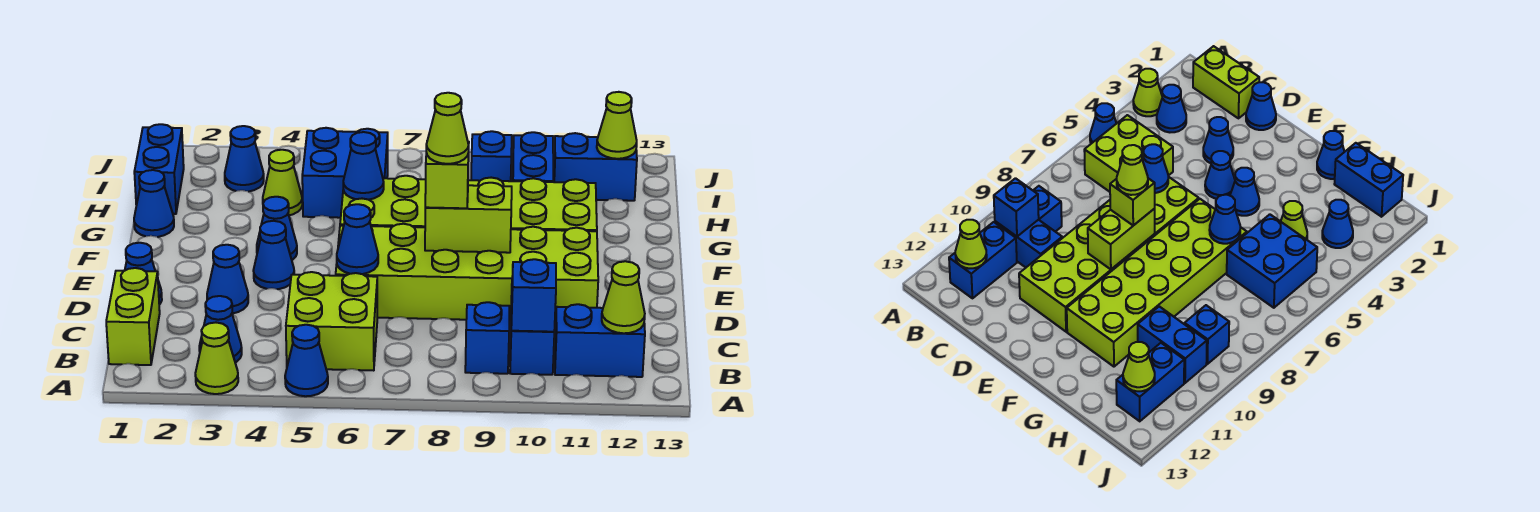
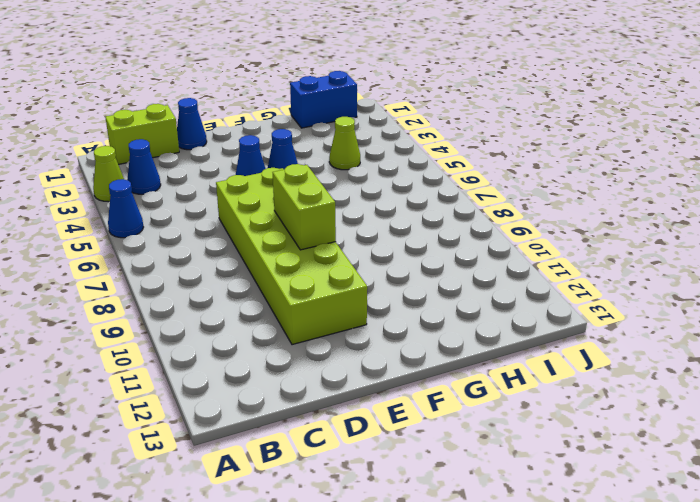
none -> lime 2x2 brick [286,272,377,371]
none -> blue 1x1 brick [465,302,509,374]
none -> blue 1x2 brick [510,296,554,375]
none -> blue 1x2 brick [555,304,645,377]

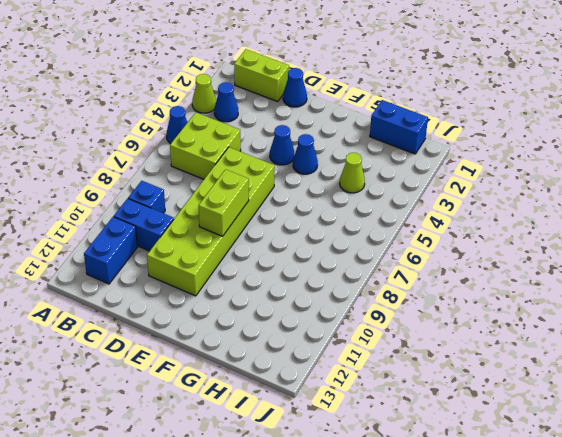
none -> blue 1x1 cone [207,245,248,314]
none -> lime 2x6 brick [340,176,597,231]
none -> blue 1x1 cone [134,170,174,237]
none -> blue 2x2 brick [302,128,388,218]

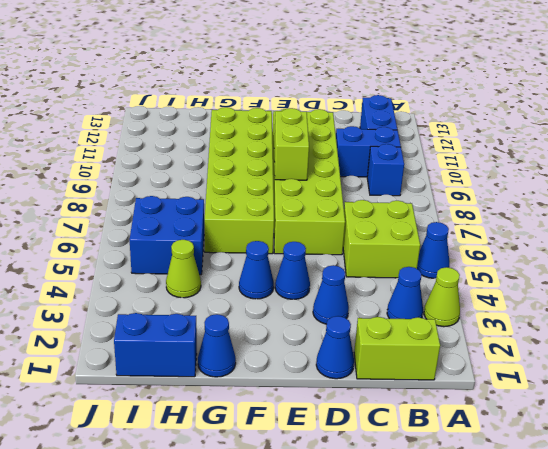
none -> blue 1x2 brick [512,132,553,182]
none -> blue 1x1 cone [225,126,264,192]
none -> blue 1x1 brick [471,131,512,181]
none -> blue 1x2 brick [554,133,637,201]

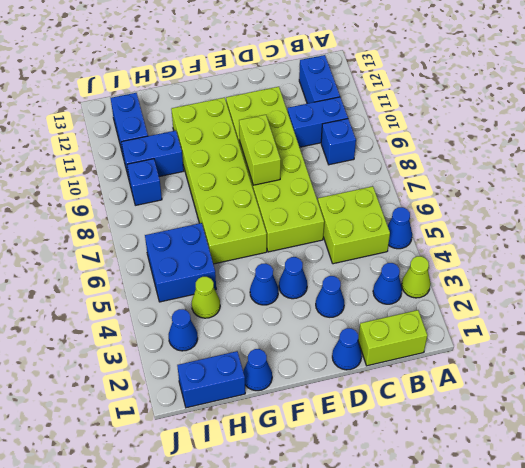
none -> blue 1x1 brick [511,259,556,332]
none -> lime 1x1 cone [602,261,645,333]
none -> blue 1x1 cone [337,204,378,274]
none -> blue 1x1 cone [343,132,384,200]

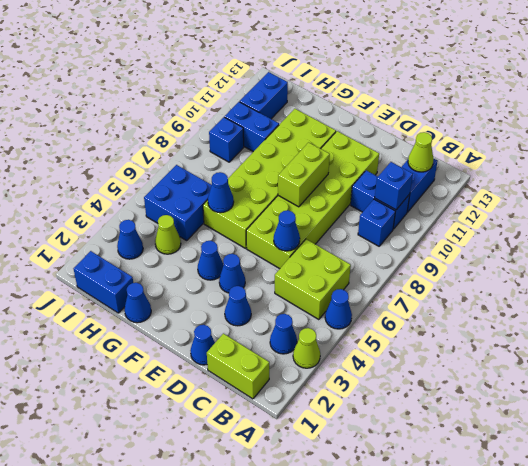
none -> lime 1x1 cone [597,92,637,159]
none -> lime 1x1 brick [425,142,469,208]
none -> lime 1x1 cone [426,93,469,164]

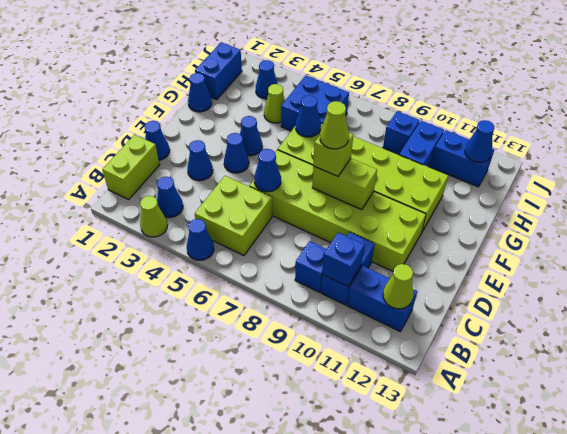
blue 1x1 cone [465,120,494,163] -> lime 1x1 cone [597,92,637,159]

